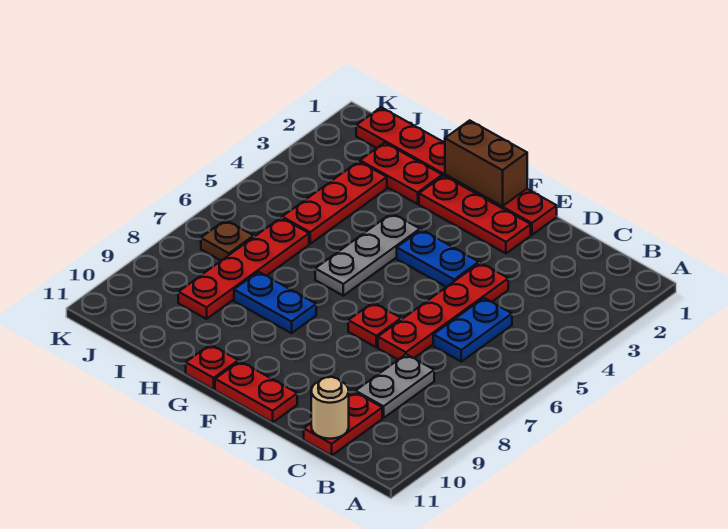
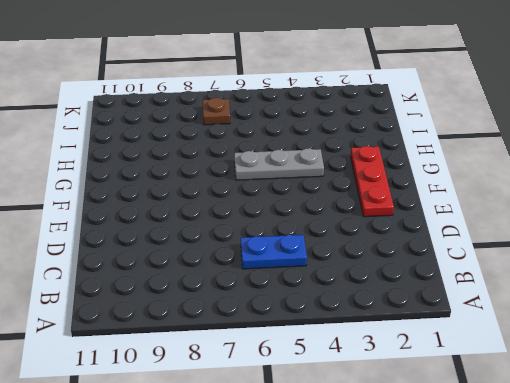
none -> grey 1x2 plate [356,354,434,418]
none -> red 1x2 plate [304,392,382,455]
none -> red 1x4 plate [378,263,508,360]

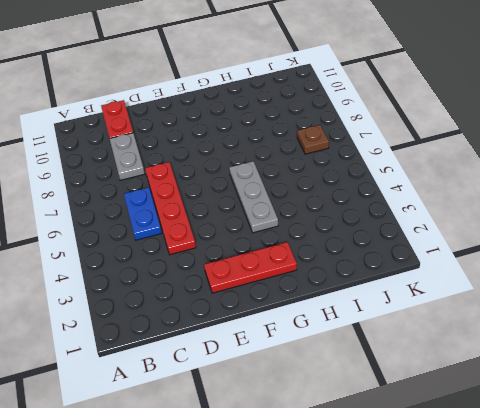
none -> red 1x6 plate [356,107,557,235]
none -> blue 1x2 plate [397,230,479,287]
none -> red 1x1 plate [348,303,401,347]

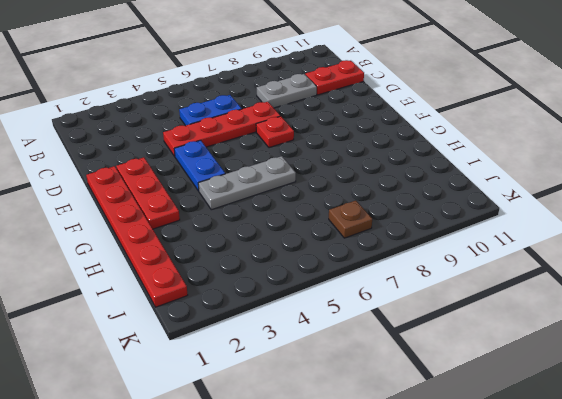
none -> red 1x2 plate [215,361,297,422]
none -> blue 1x2 plate [234,272,316,333]
none -> red 1x1 plate [186,345,238,389]

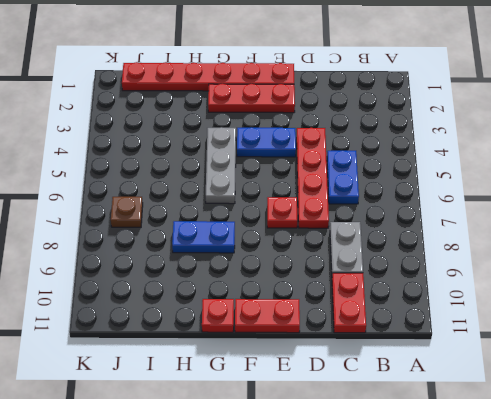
none -> red 1x2 plate [360,143,442,204]
none -> red 1x3 plate [282,161,387,244]
none -> red 1x4 plate [178,218,309,319]

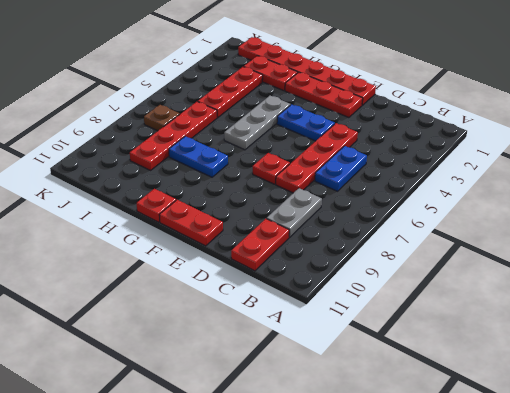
none -> tan 1x1 round brick [311,377,349,439]
none -> brown 1x2 brick [445,120,527,206]

